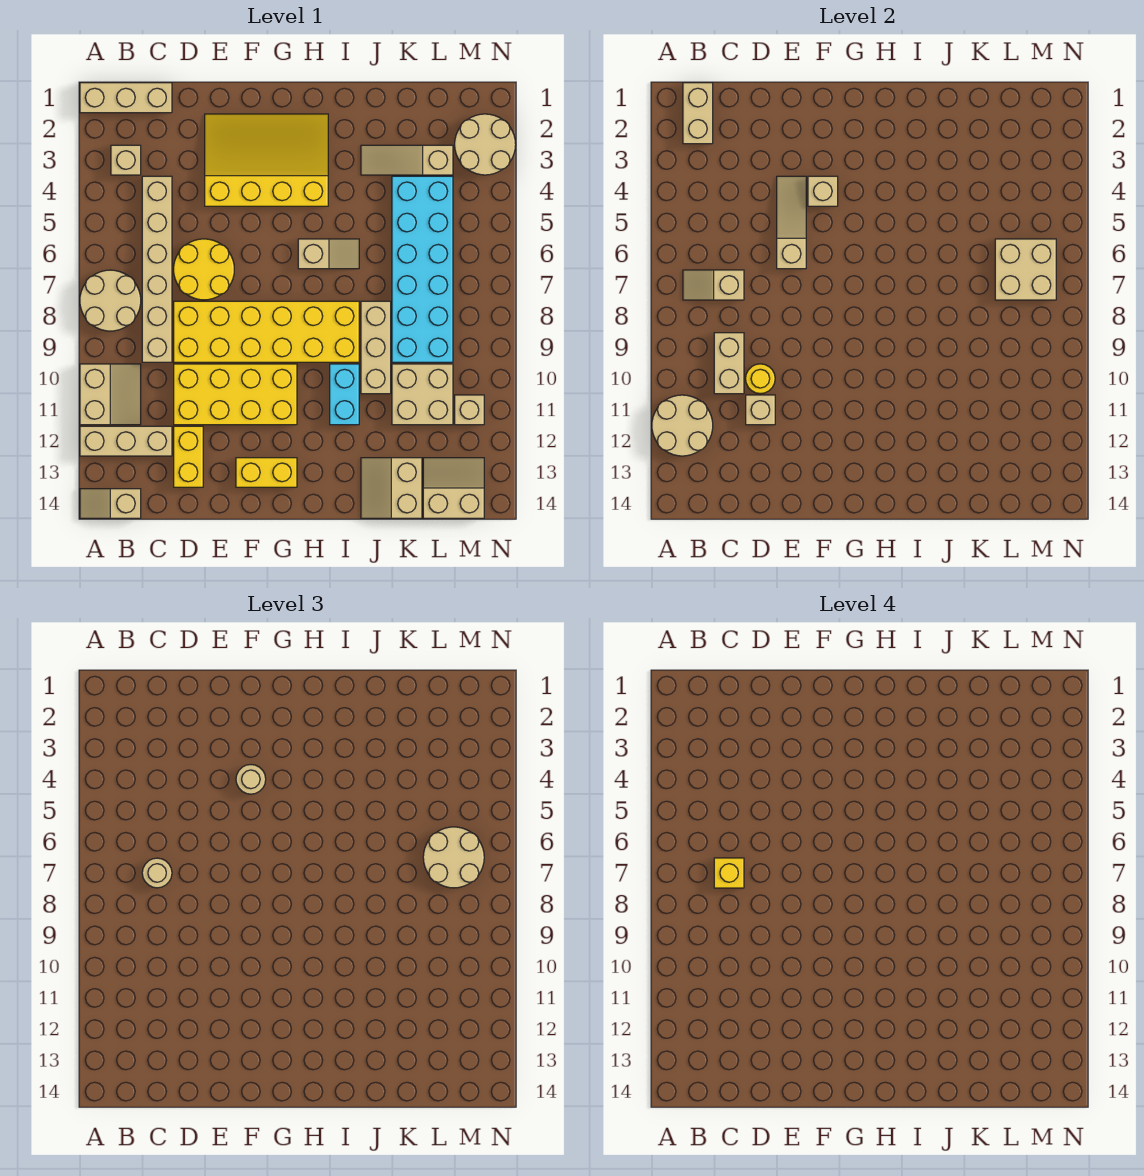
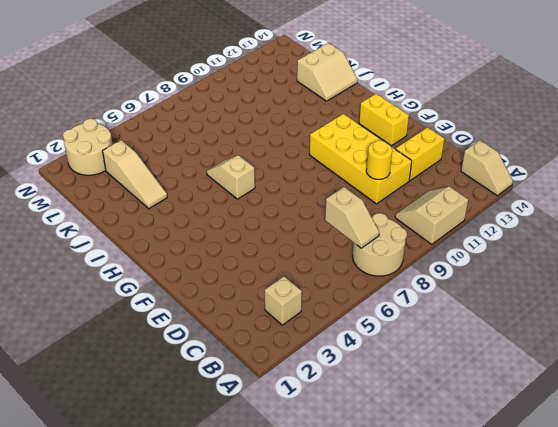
none -> tan 1x3 brick [80,83,172,113]
none -> tan 1x3 brick [80,426,172,456]
none -> tan 1x6 brick [142,176,172,362]
none -> yellow 2x2 round brick [174,239,234,300]

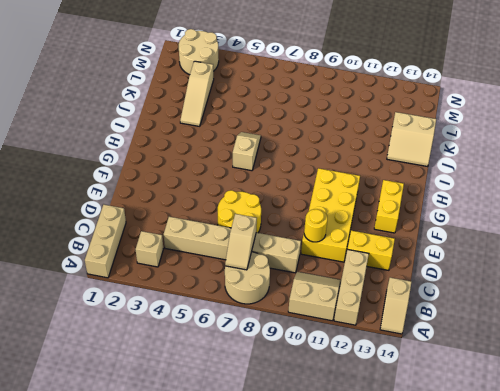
none -> yellow 2x6 brick [174,301,359,362]
none -> yellow 3x4 slope [205,114,328,206]
none -> cyan 1x2 brick [330,364,359,425]
none -> tan 1x3 brick [361,301,391,394]

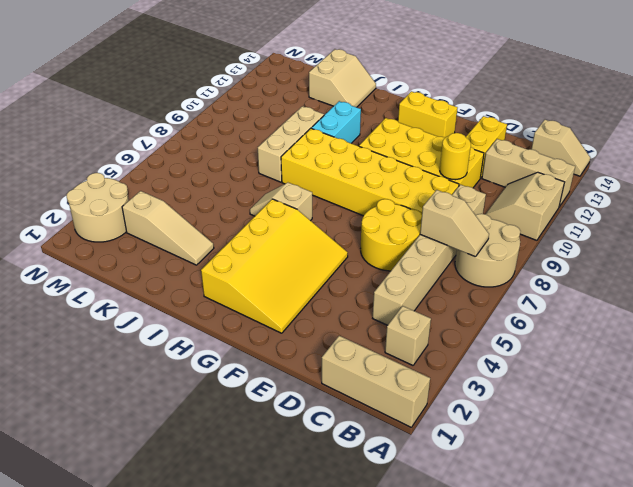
yellow 3x4 slope [201,199,348,333] -> yellow 3x4 slope turned to [205,114,328,206]
none -> cyan 2x6 brick [392,176,453,362]
none -> tan 2x2 brick [392,364,453,425]
none -> tan 2x2 slope [423,458,484,518]
none -> tan 1x1 brick [455,395,484,425]

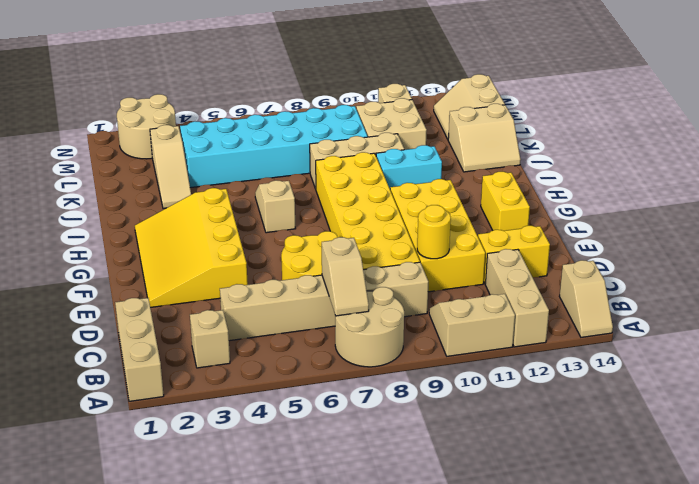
none -> tan 2x2 round brick [652,395,713,456]
none -> tan 1x2 brick [683,83,713,144]
none -> tan 1x2 brick [714,333,744,394]
none -> tan 1x1 brick [746,395,775,425]

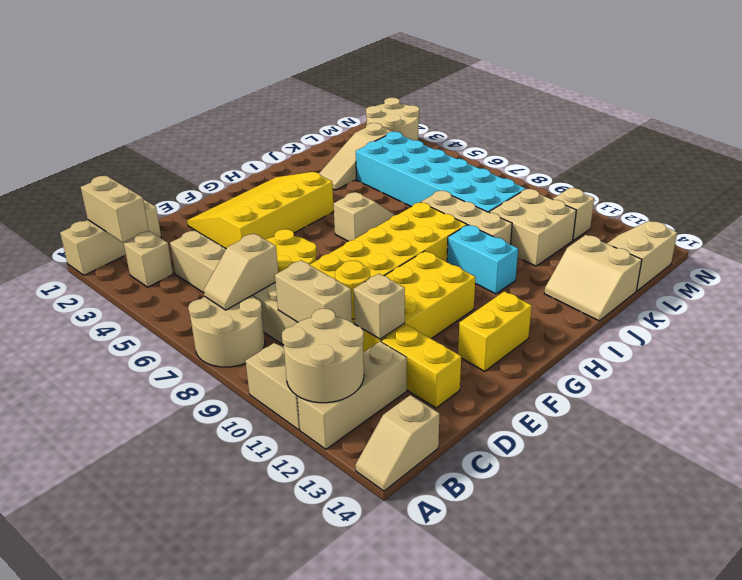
none -> tan 1x3 slope [777,176,806,269]
none -> tan 1x1 brick [808,176,838,206]
none -> tan 2x2 brick [995,239,1056,300]
none -> tan 1x1 round brick [142,858,172,888]

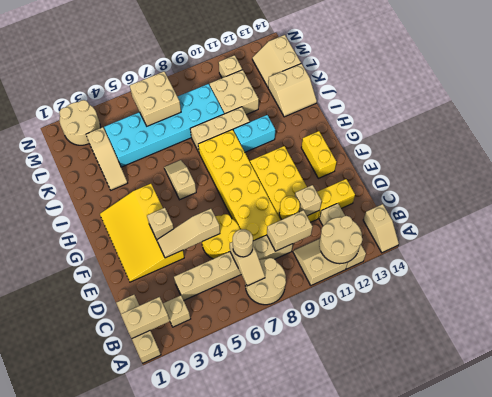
none -> tan 1x1 round brick [236,765,266,794]
none -> tan 2x2 round brick [423,827,484,888]
none -> yellow 1x1 brick [714,858,744,888]

